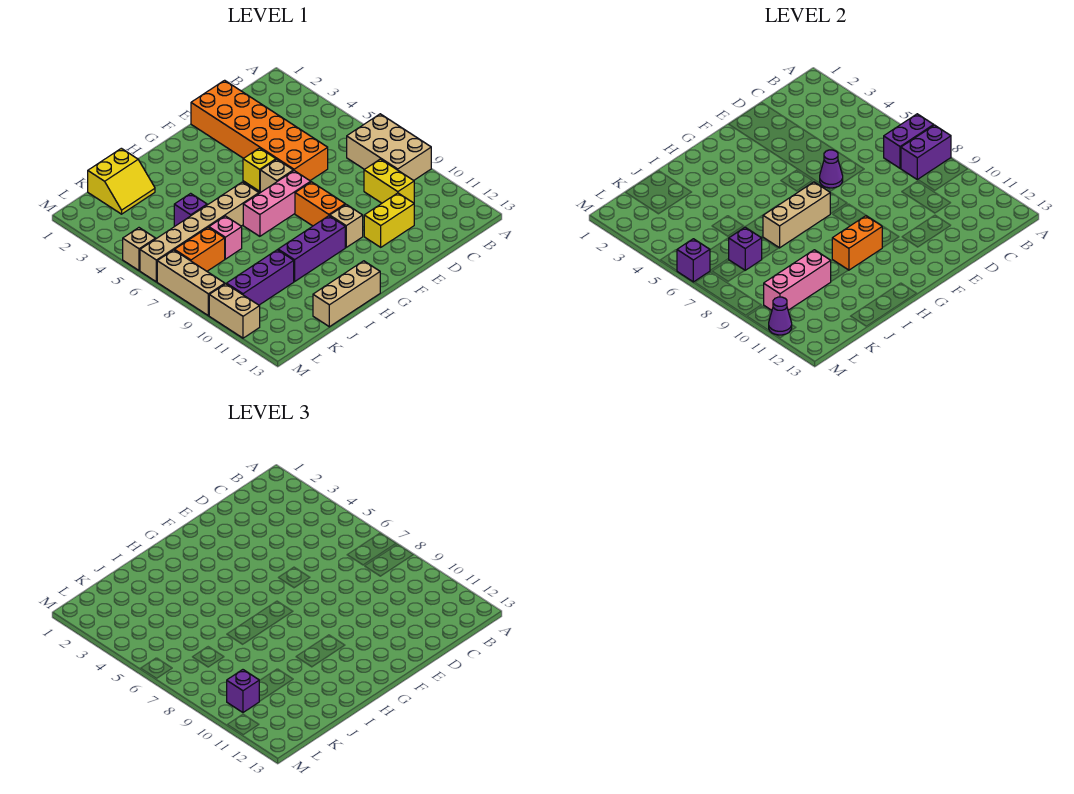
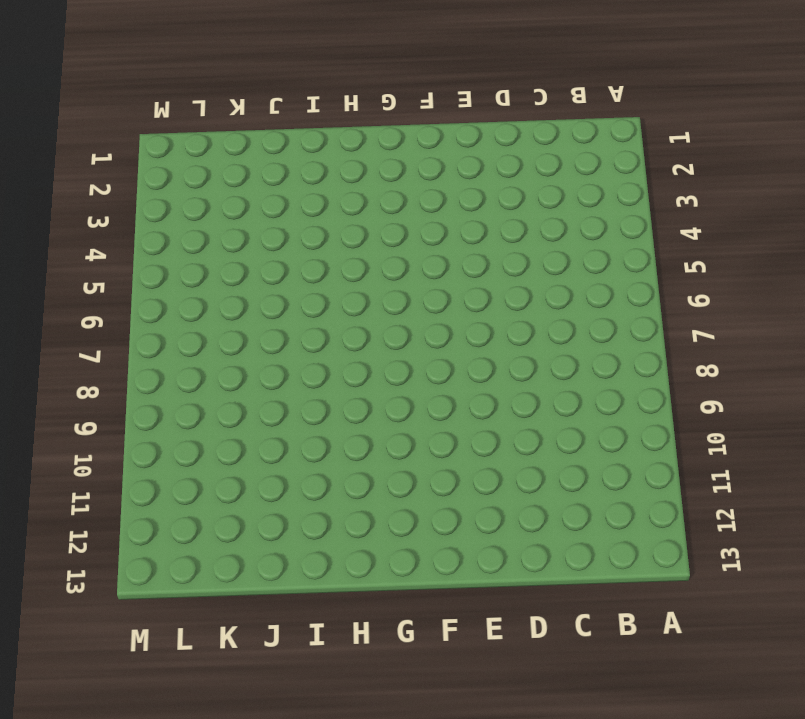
none -> tan 2x3 brick [347,114,431,180]
none -> yellow 1x2 brick [364,159,414,203]
none -> orange 2x6 brick [191,80,328,181]
none -> yellow 1x2 brick [364,193,414,247]

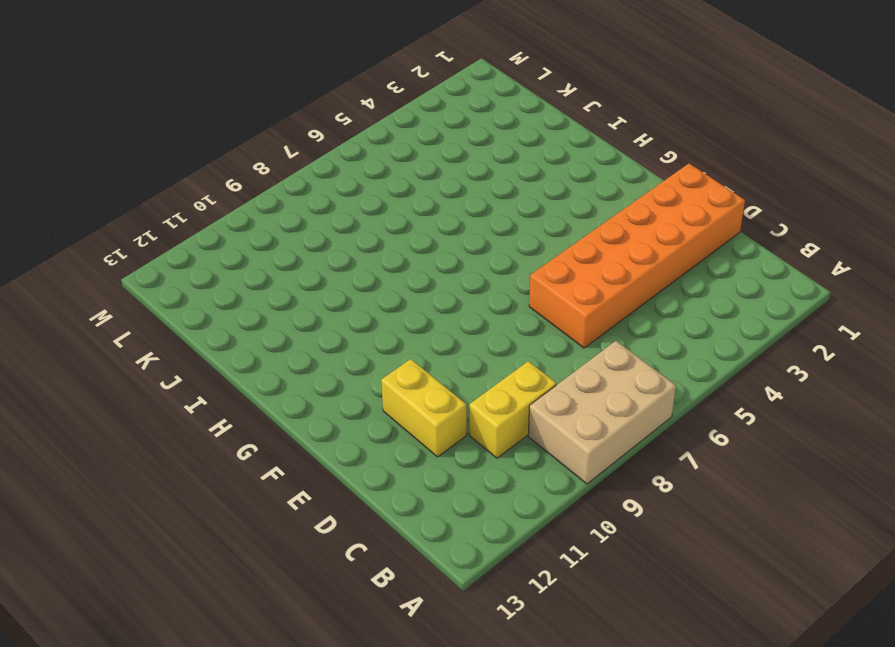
none -> yellow 1x1 brick [243,148,276,191]
none -> tan 1x1 brick [260,159,293,192]
none -> pink 1x3 brick [243,171,311,236]
none -> orange 1x2 brick [295,182,345,226]

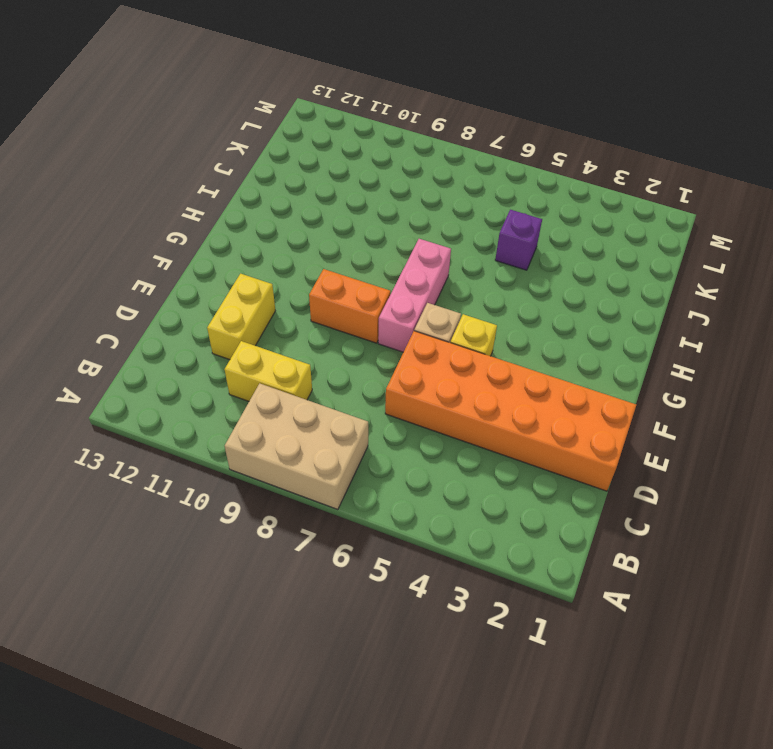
none -> tan 1x1 brick [330,205,363,247]
none -> purple 1x3 brick [278,216,345,281]
none -> tan 1x6 brick [140,182,259,282]
none -> tan 1x3 brick [313,261,380,327]

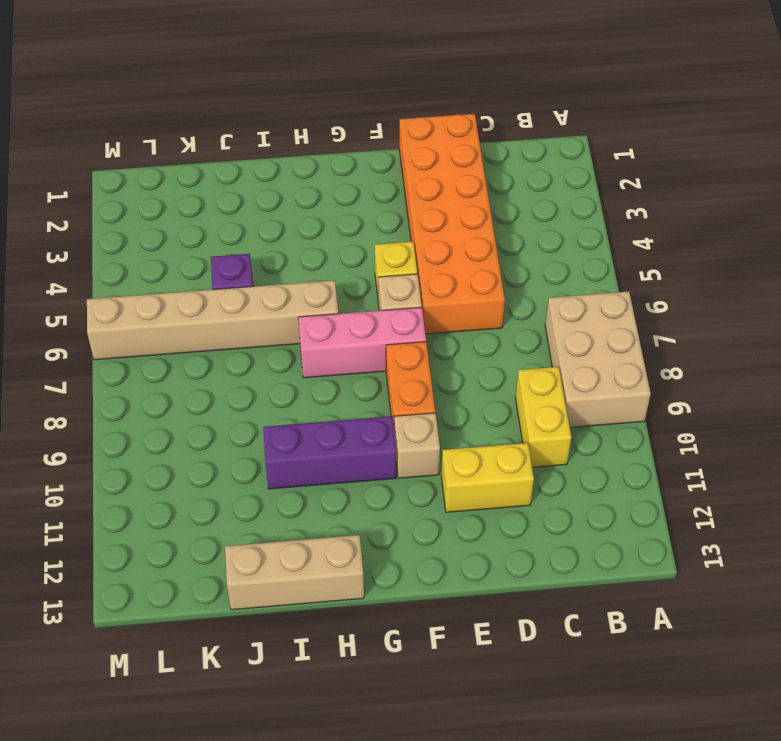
none -> yellow 2x2 slope [88,148,155,214]
none -> pink 1x1 brick [209,216,242,259]
none -> purple 1x3 brick [227,250,294,305]
none -> orange 1x2 brick [175,227,225,271]

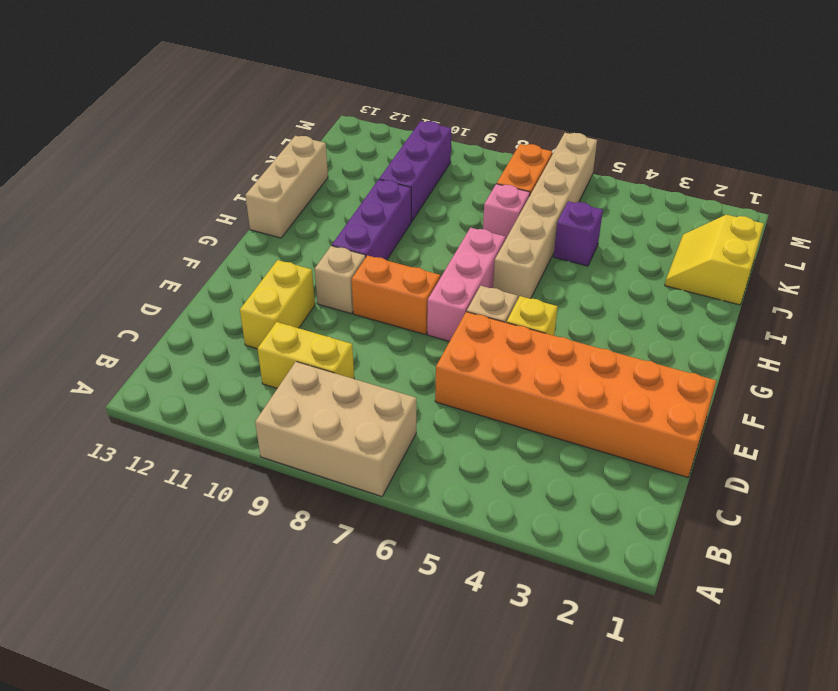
none -> tan 1x1 brick [123,228,156,271]
none -> tan 1x3 brick [157,250,225,316]
none -> tan 1x2 brick [209,284,260,338]
none -> purple 1x2 brick [884,114,934,168]

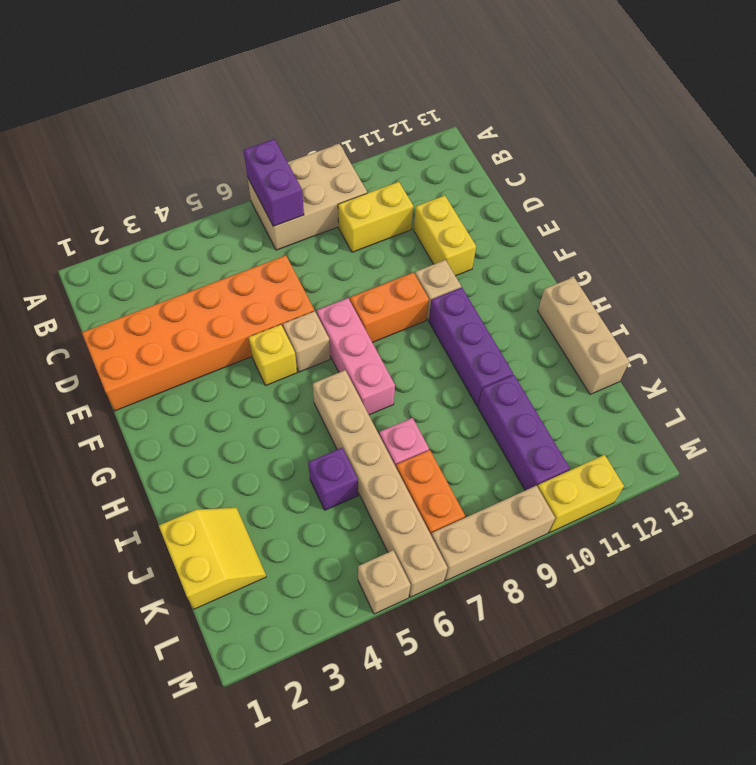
yellow 1x2 brick [537,455,624,533] -> tan 1x2 brick [209,284,260,338]
none -> purple 1x2 brick [901,125,951,180]
none -> purple 1x1 cone [820,150,843,188]
none -> tan 1x3 brick [763,182,830,248]
none -> orange 1x2 brick [832,216,882,270]

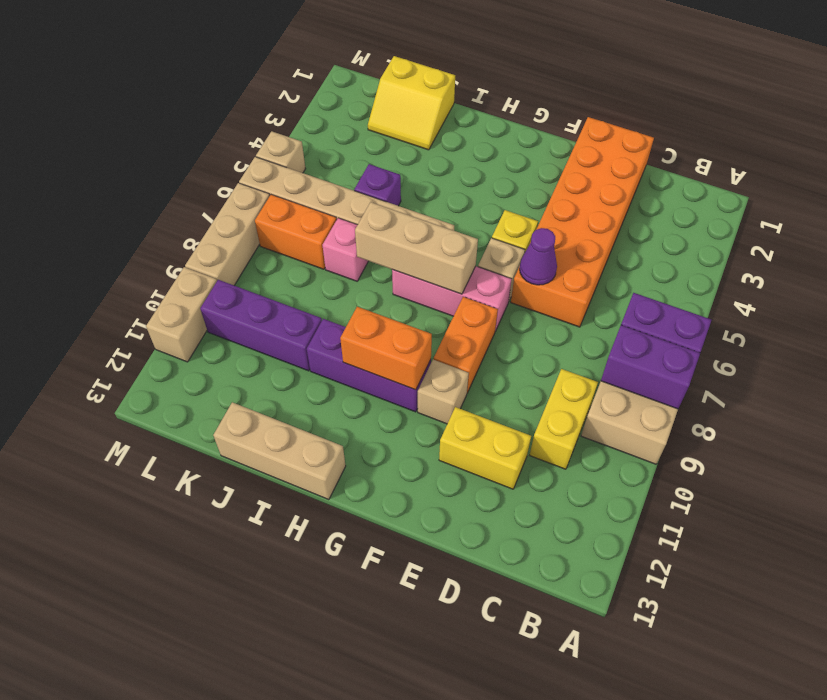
none -> pink 1x3 brick [764,250,831,310]
none -> purple 1x1 brick [728,227,762,270]
none -> purple 1x1 brick [677,239,710,282]
none -> purple 1x1 cone [769,297,792,335]

